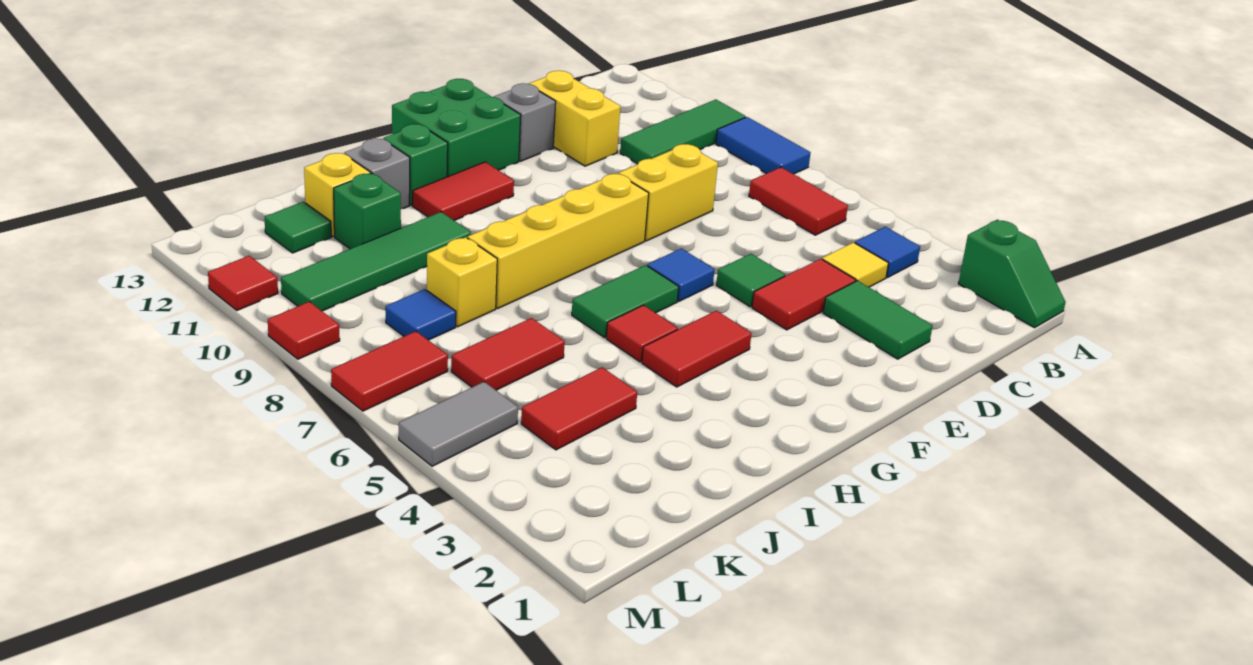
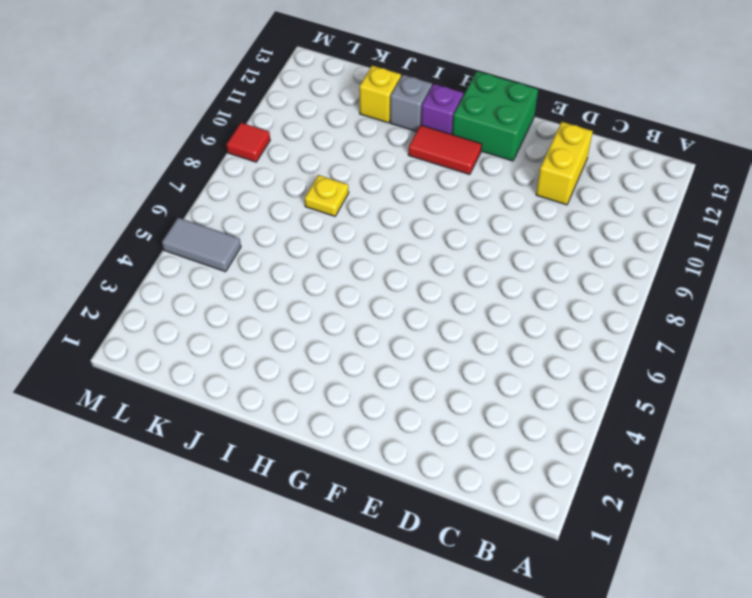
purple 1x1 brick [421,84,463,134] -> green 1x1 brick [383,124,448,205]
yellow 1x1 plate [305,175,349,216] -> yellow 1x1 brick [427,237,497,327]
none -> green 1x2 slope [958,220,1066,328]
none -> blue 1x2 tile [716,117,811,174]
none -> green 1x3 tile [620,100,746,164]
none -> blue 1x1 tile [855,227,920,278]

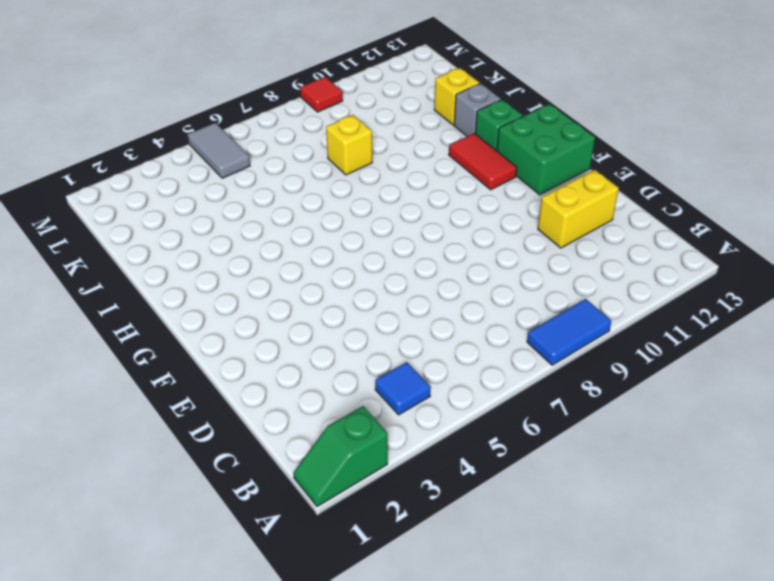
none -> green 1x3 tile [620,100,746,164]
none -> red 1x2 tile [749,167,848,235]
none -> yellow 1x1 tile [822,243,888,287]
none -> green 1x2 tile [823,281,932,359]

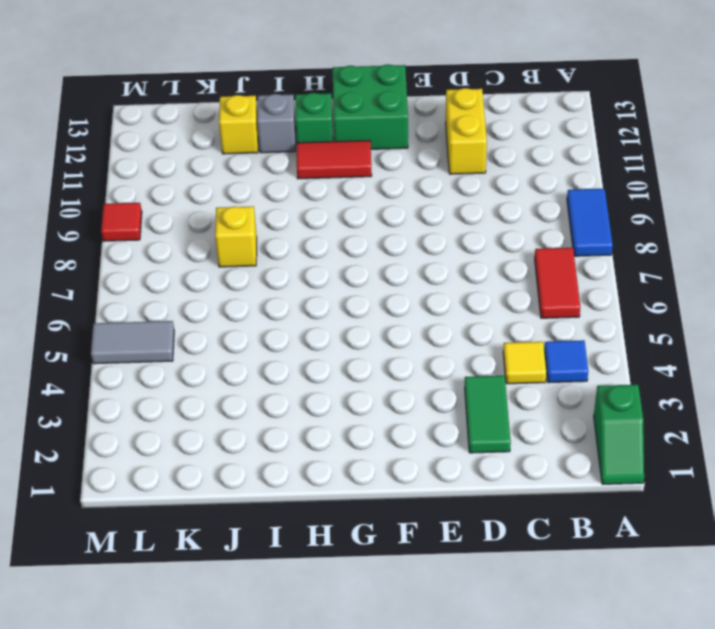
none -> green 1x3 tile [620,100,746,164]
none -> red 1x2 tile [752,259,856,330]
none -> yellow 1x2 brick [619,144,718,241]
none -> green 1x1 tile [716,254,785,307]

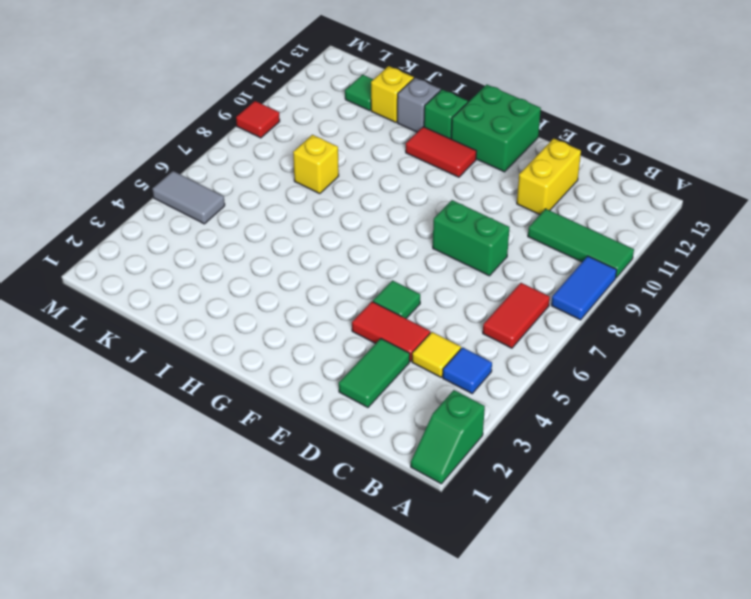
green 1x2 brick [433,200,510,276] -> yellow 1x2 brick [619,144,718,241]
none -> grey 1x1 brick [494,83,556,161]
none -> blue 1x1 tile [647,248,715,301]
none -> yellow 1x4 brick [468,174,649,308]
none -> red 1x2 tile [642,311,752,387]

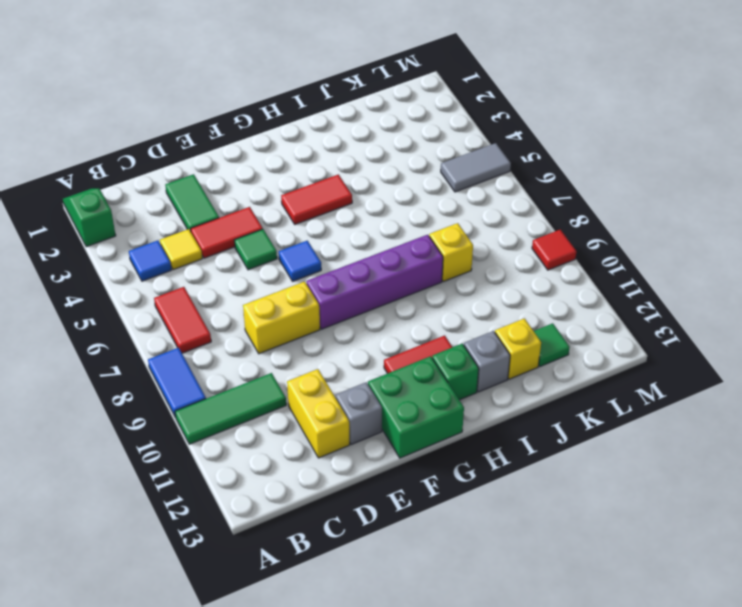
purple 1x4 brick [306,235,443,329] -> yellow 1x4 brick [468,174,649,308]
none -> green 1x2 tile [572,265,679,338]
none -> red 1x1 tile [606,305,678,362]
none -> green 1x4 tile [281,212,471,311]
none -> red 1x2 tile [521,367,637,450]

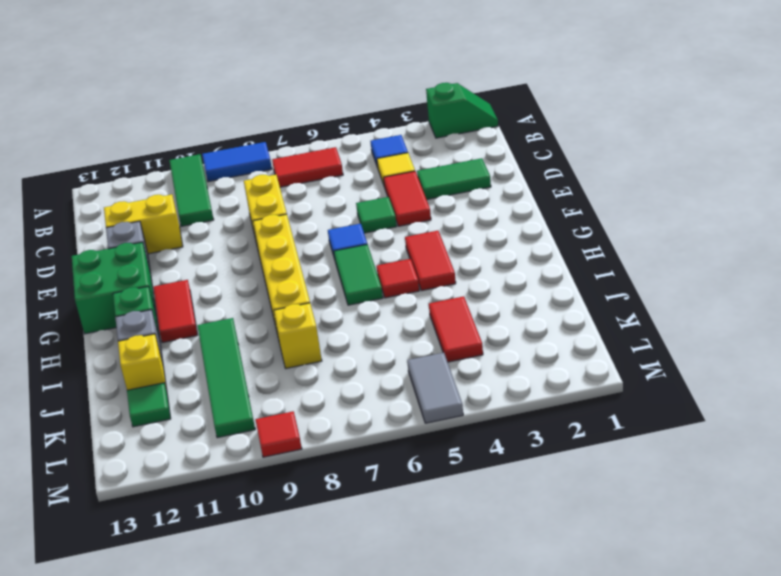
none -> red 1x2 tile [451,318,565,390]
none -> green 1x1 brick [334,173,401,249]
none -> blue 1x1 tile [385,289,456,340]
none -> red 1x2 tile [331,331,448,411]

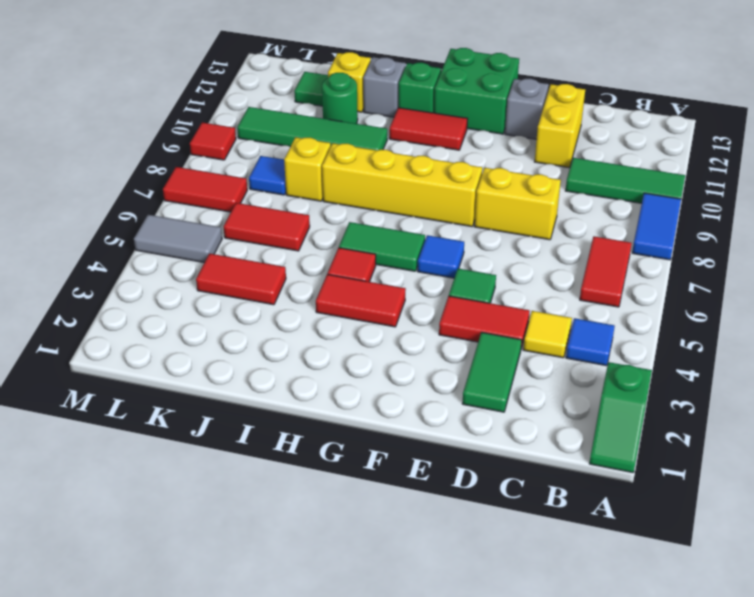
green 1x1 round brick [322,73,358,124] -> green 1x1 brick [334,173,401,249]
none -> red 1x1 tile [208,256,278,310]

